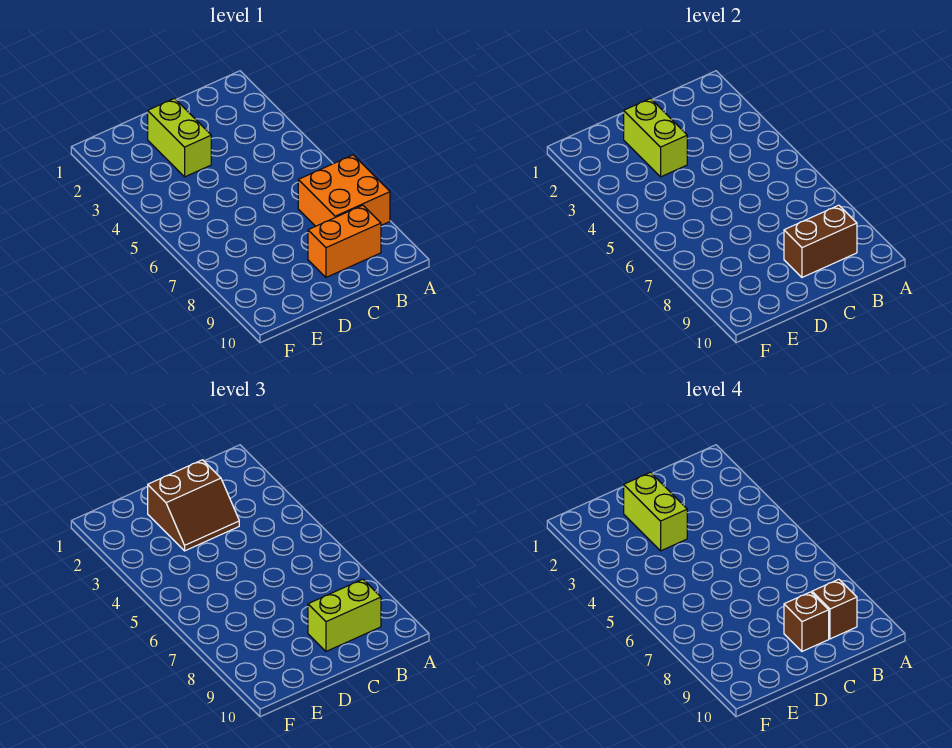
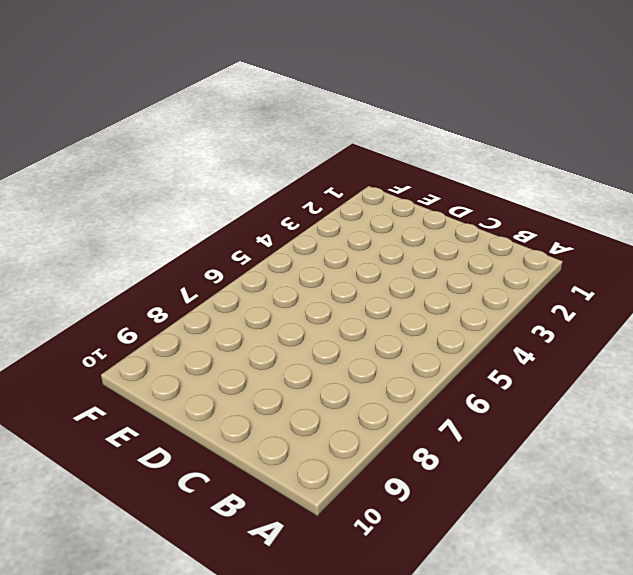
none -> orange 2x2 brick [298,155,390,226]
none -> orange 1x2 brick [308,205,381,277]

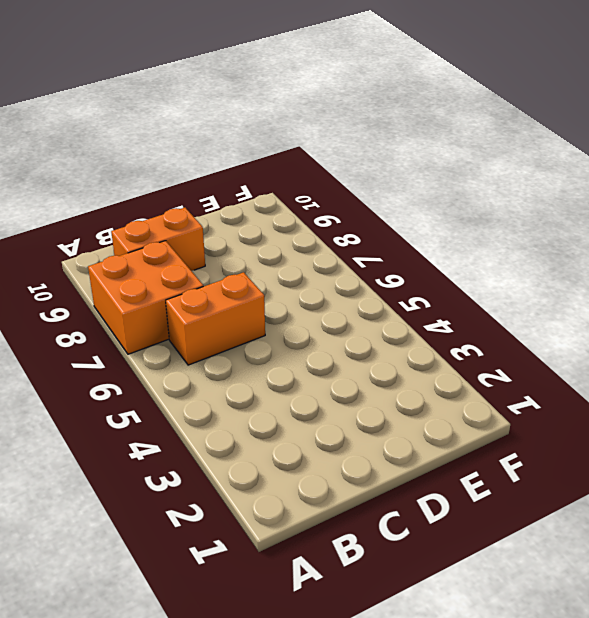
orange 1x2 brick [166,272,265,365] -> none
none -> lime 1x2 brick [148,98,211,177]
none -> brown 1x2 brick [784,205,857,277]

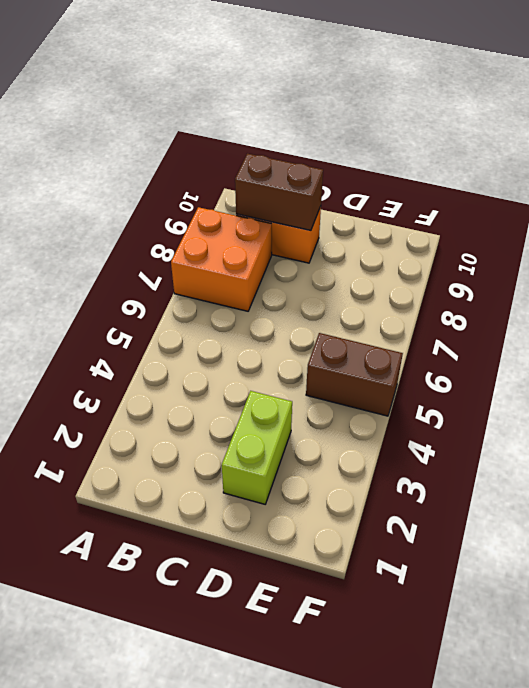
brown 1x2 brick [306,333,403,416] -> none
none -> lime 1x2 brick [624,98,687,177]
none -> lime 1x2 brick [308,579,381,651]

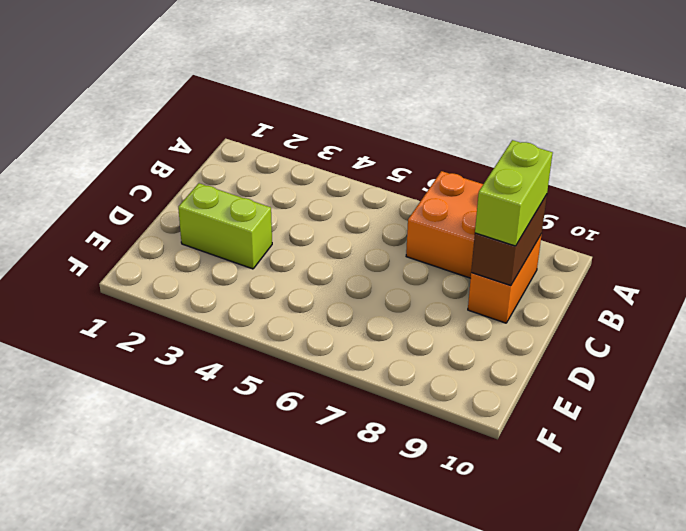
none -> lime 1x2 brick [624,98,687,177]
none -> brown 2x2 slope [148,460,239,551]

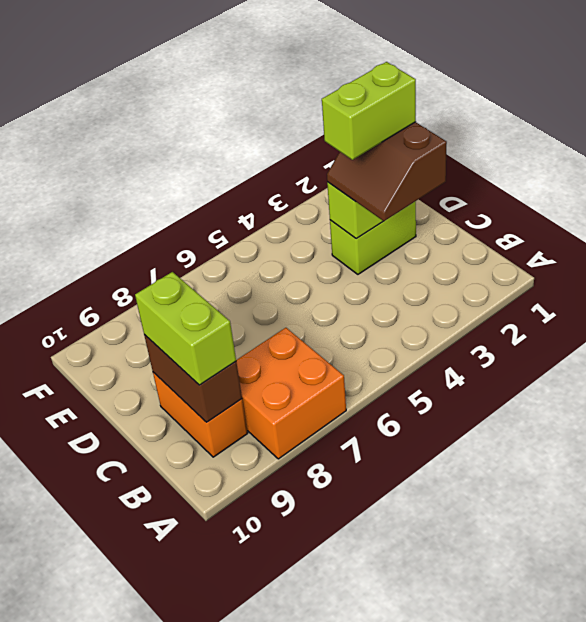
none -> brown 1x1 brick [812,579,857,639]
none -> brown 1x1 brick [784,592,829,651]

